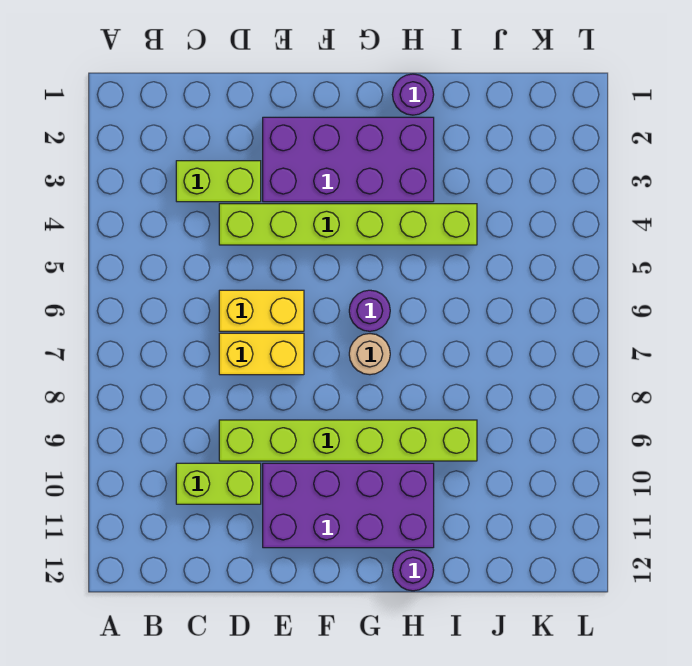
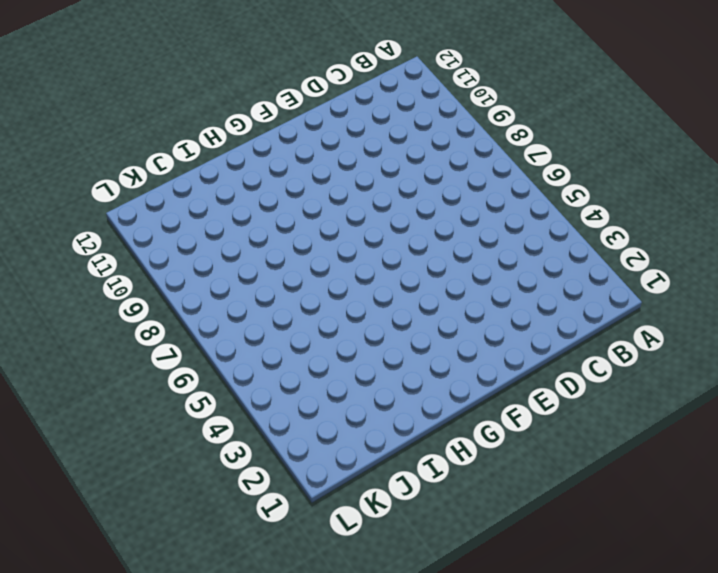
none -> lime 1x2 brick [176,161,261,202]
none -> lime 1x2 brick [176,463,261,504]
none -> lime 1x6 brick [219,204,477,245]

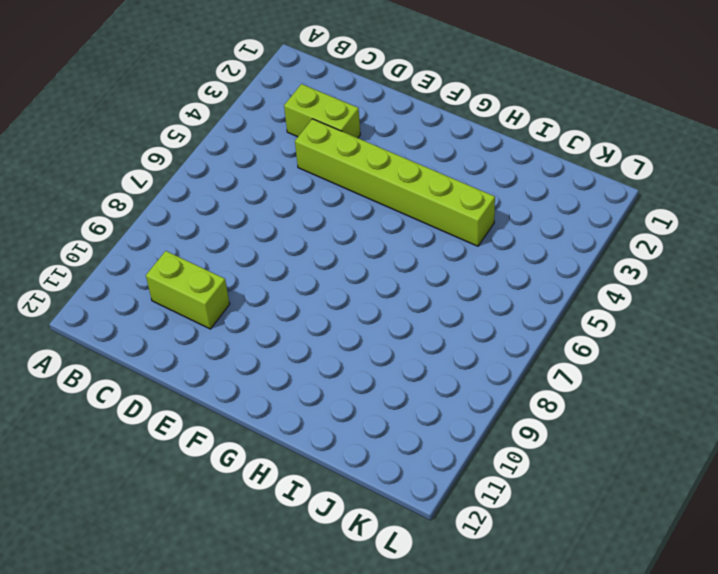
none -> yellow 1x2 brick [219,290,304,331]
none -> yellow 1x2 brick [219,333,304,375]
none -> lime 1x6 brick [219,420,477,461]

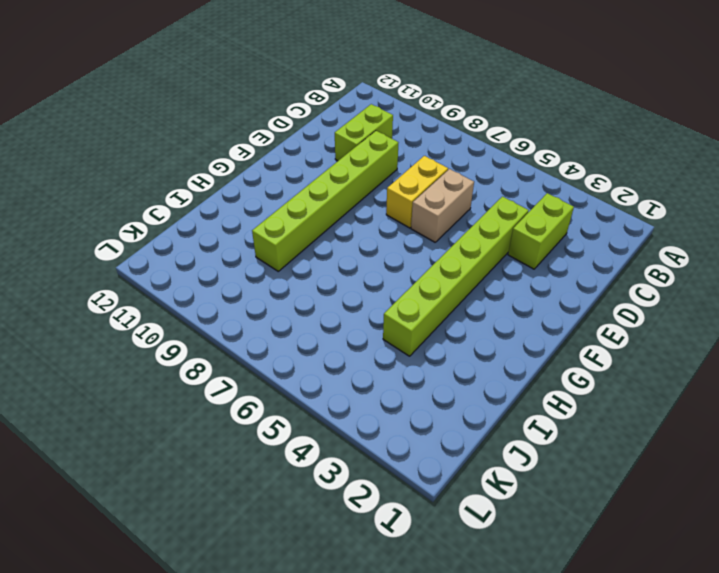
tan 1x2 brick [411,169,474,242] -> yellow 1x2 brick [219,290,304,331]
none -> purple 2x4 brick [263,117,434,202]
none -> purple 2x4 brick [263,463,434,548]
none -> purple 1x1 round brick [349,290,390,331]

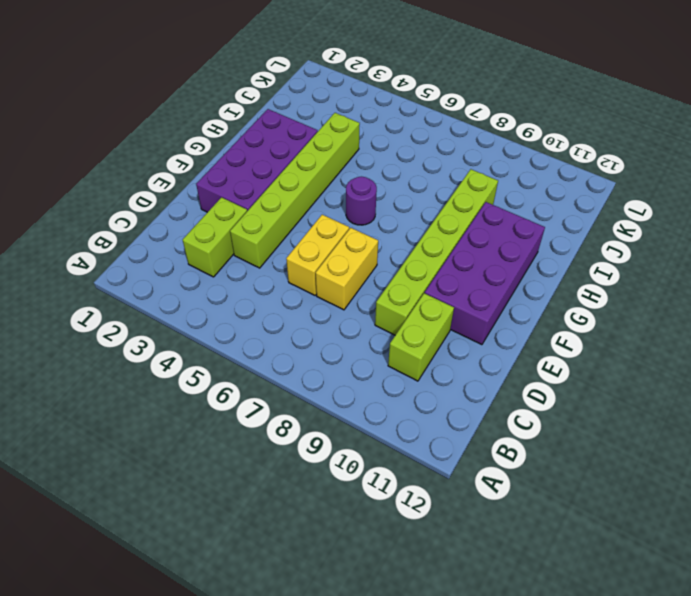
none -> tan 1x1 round brick [349,334,390,375]
none -> purple 1x1 round brick [392,74,434,115]
none -> purple 1x1 round brick [392,550,434,591]

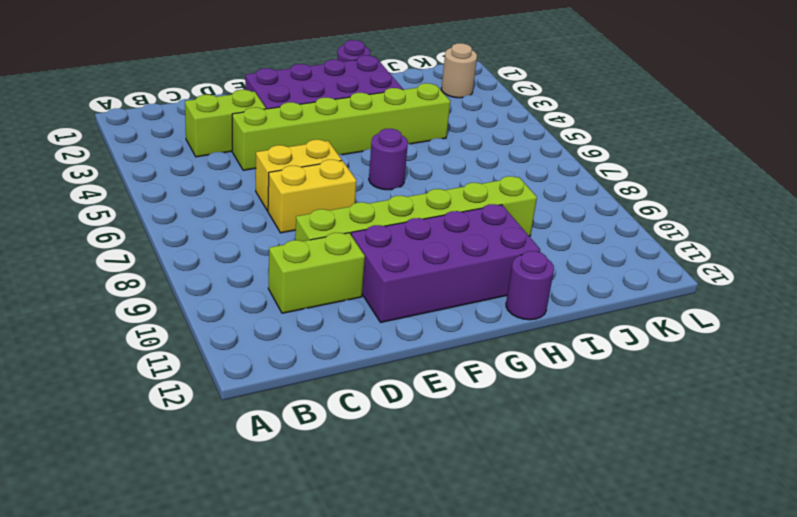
tan 1x1 round brick [441,43,477,98] -> tan 1x1 round brick moved to [349,334,390,375]

